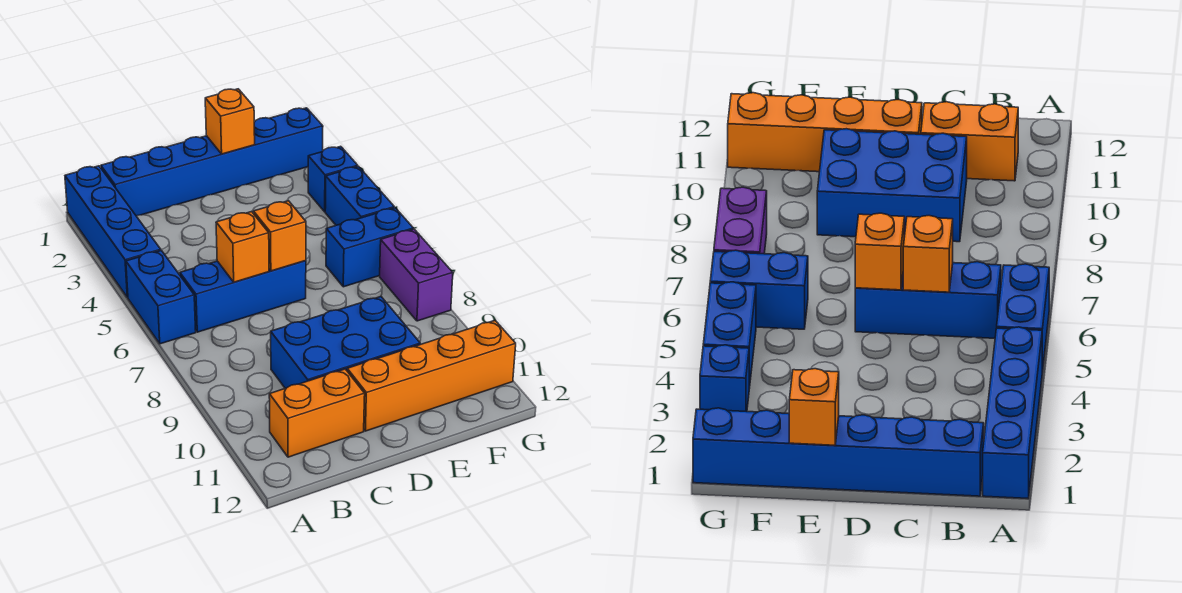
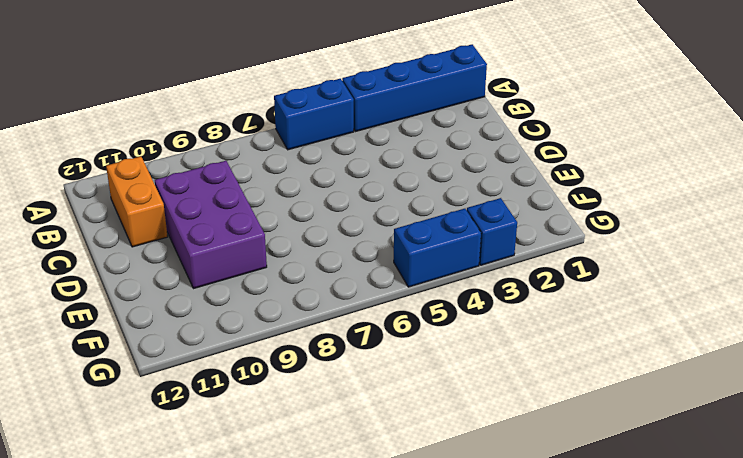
purple 2x3 brick [155,161,267,288] -> blue 2x3 brick [271,297,420,388]
none -> blue 1x6 brick [101,108,323,216]
none -> blue 1x3 brick [180,261,306,332]
none -> orange 1x4 brick [347,321,516,431]

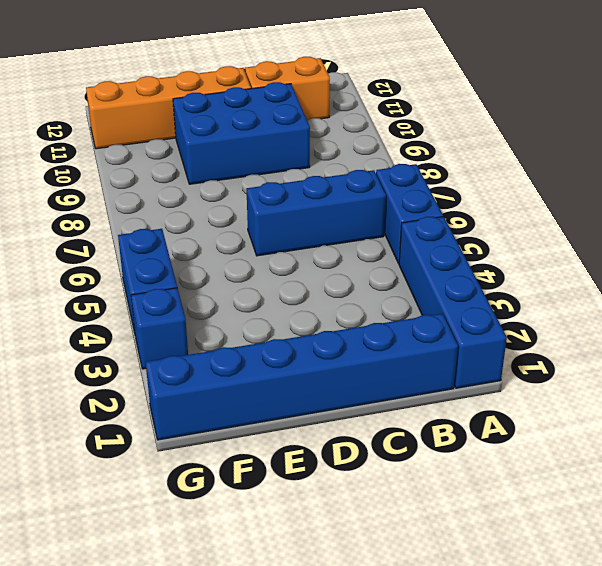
none -> blue 1x2 brick [326,208,413,287]
none -> purple 1x2 brick [380,229,453,321]
none -> orange 1x1 brick [216,212,269,282]

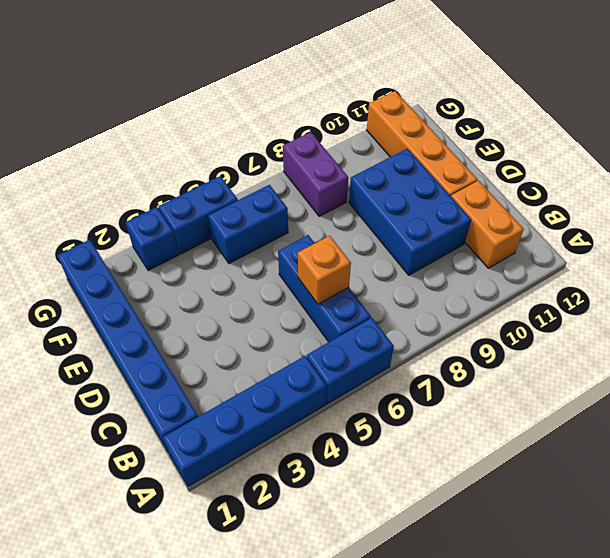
blue 1x2 brick [208,185,288,263] -> blue 1x2 brick turned to [326,208,413,287]
purple 1x2 brick [283,132,348,216] -> purple 1x2 brick turned to [380,229,453,321]
none -> orange 1x1 brick [253,201,306,271]
none -> orange 1x1 brick [205,89,255,154]

